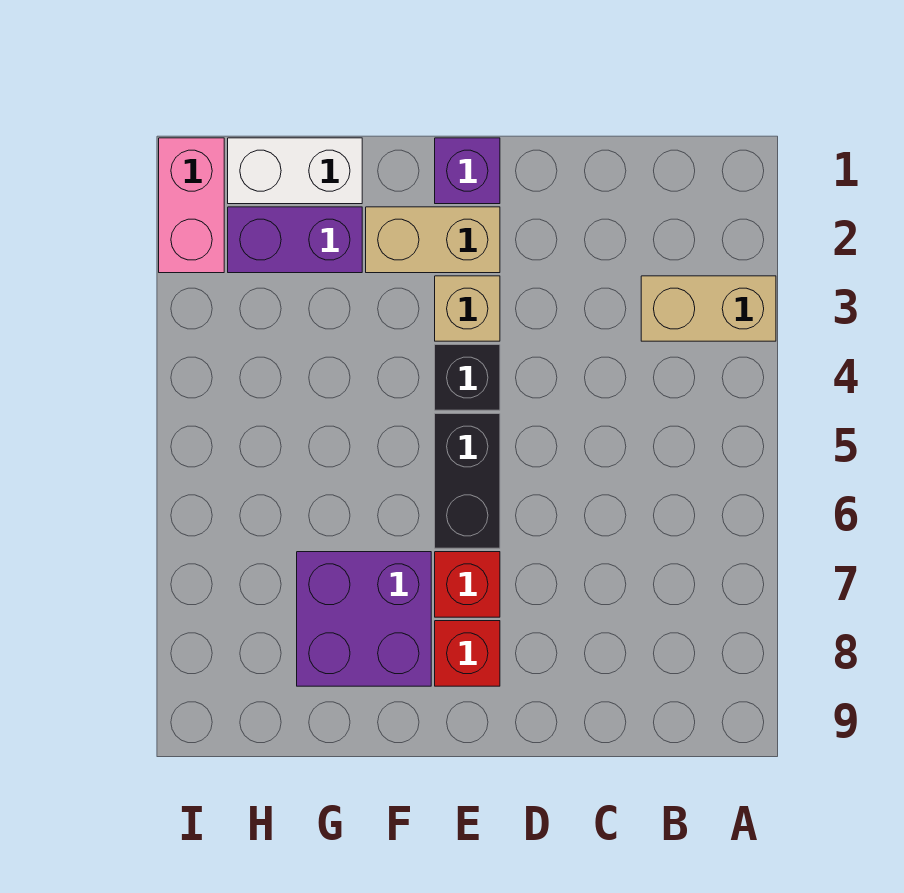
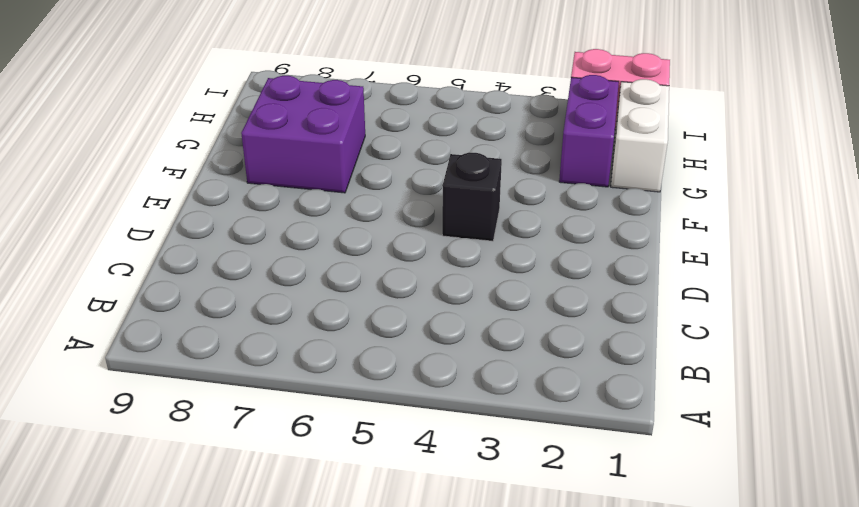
none -> tan 1x2 brick [641,276,776,341]
none -> purple 1x1 brick [435,138,500,204]
none -> tan 1x2 brick [366,207,500,273]

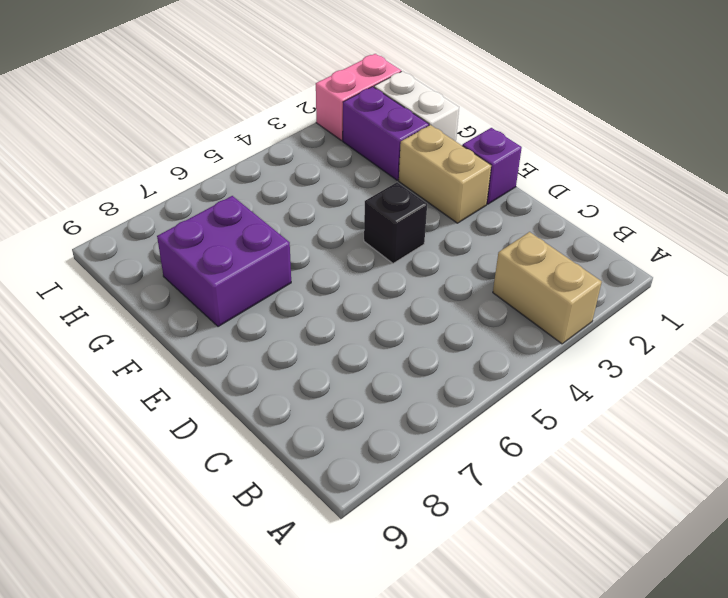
none -> tan 1x1 brick [435,276,500,341]
none -> black 1x2 brick [435,414,500,548]
none -> red 1x1 brick [435,552,500,617]

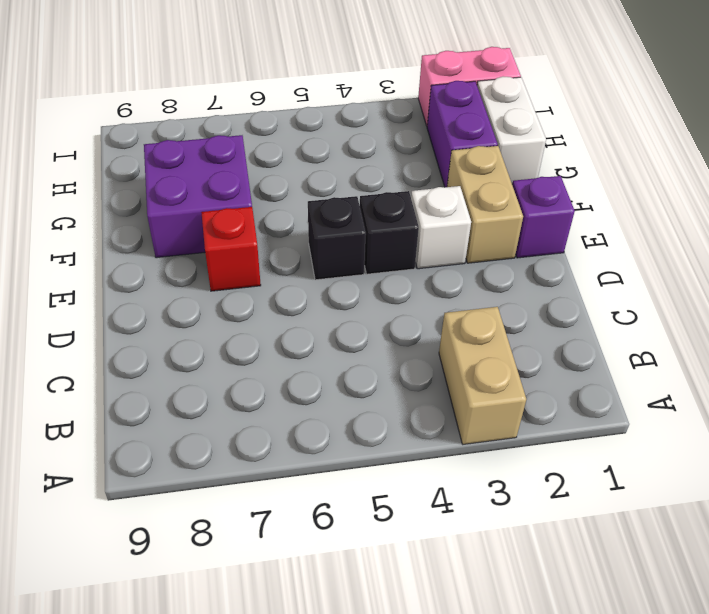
white 1x1 brick [411,186,471,269] -> tan 1x1 brick [435,276,500,341]
black 1x1 brick [308,196,366,280] -> black 1x2 brick [435,414,500,548]
none -> red 1x1 brick [435,621,500,686]

